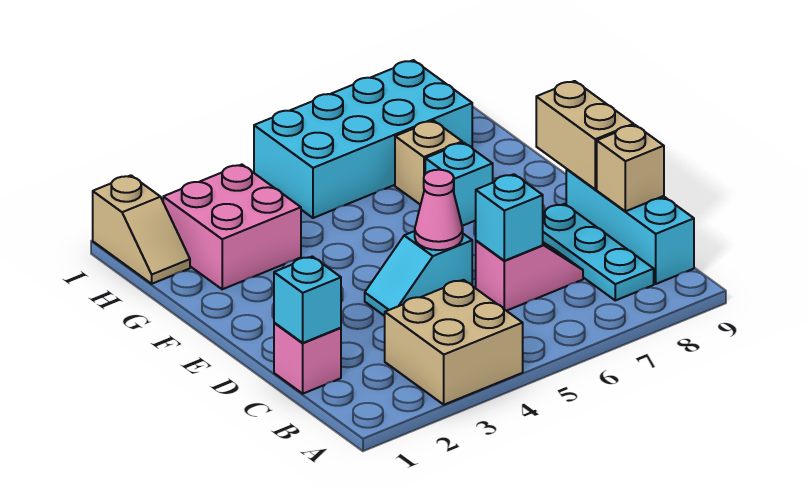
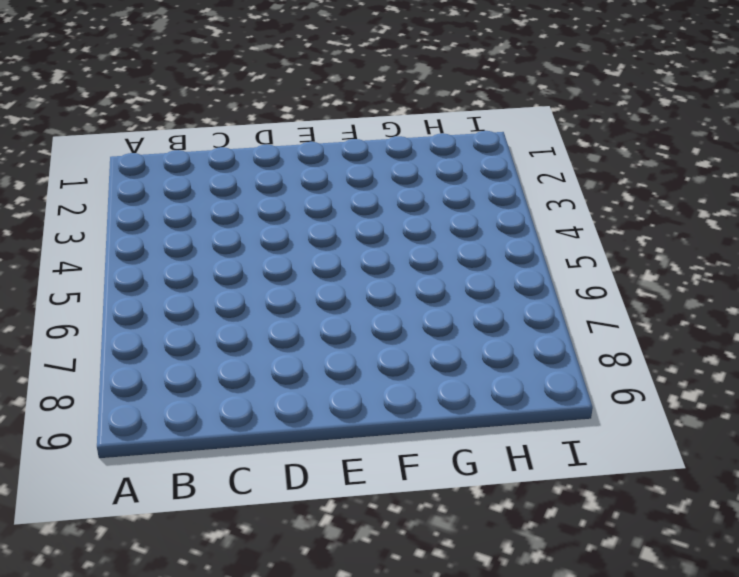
none -> tan 2x2 brick [385,280,523,405]
none -> cyan 1x3 plate [543,204,654,300]
none -> cyan 1x3 brick [566,169,694,284]

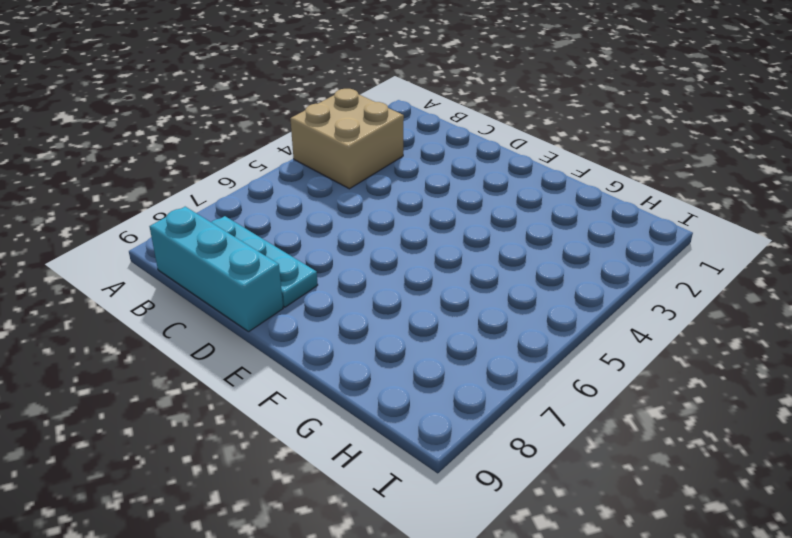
none -> pink 1x1 brick [274,323,341,394]
none -> pink 1x2 slope [476,241,583,311]
none -> cyan 1x2 slope [365,231,472,316]

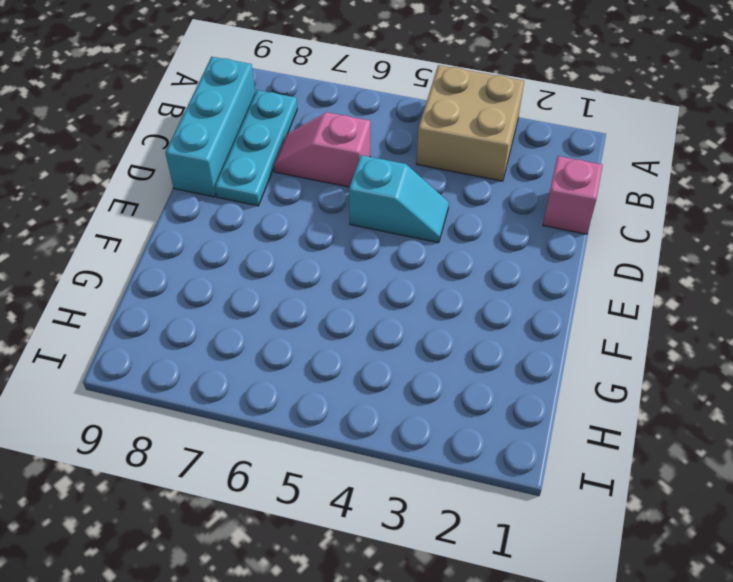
none -> cyan 1x1 brick [425,143,493,226]
none -> pink 2x2 brick [163,165,301,289]
none -> tan 1x1 brick [395,121,462,205]

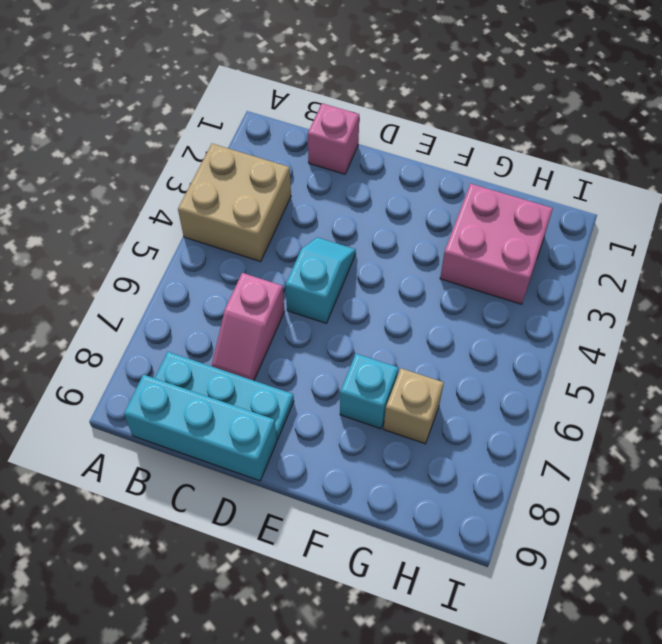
none -> tan 1x2 slope [93,175,190,284]
none -> cyan 2x4 brick [254,60,472,218]
none -> cyan 1x1 brick [274,256,341,343]

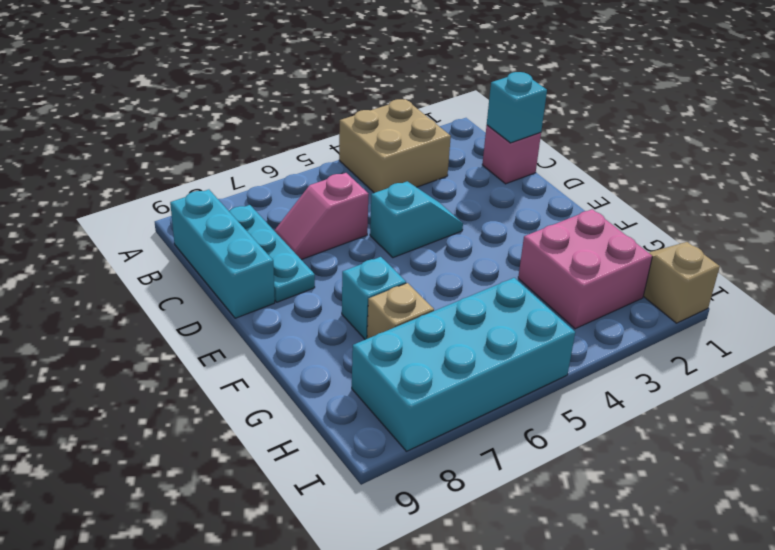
none -> cyan 1x1 brick [476,174,543,261]
none -> tan 1x1 brick [597,125,664,211]
none -> pink 1x1 cone [415,170,463,250]

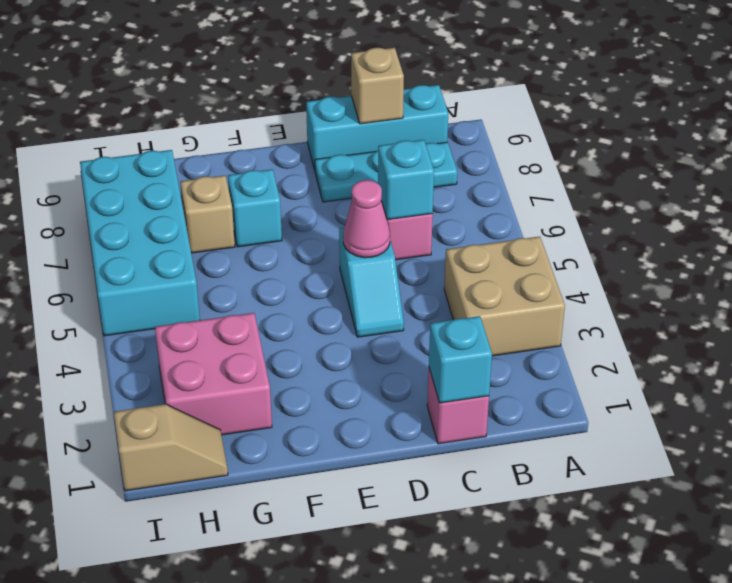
none -> tan 1x2 brick [536,81,634,189]

